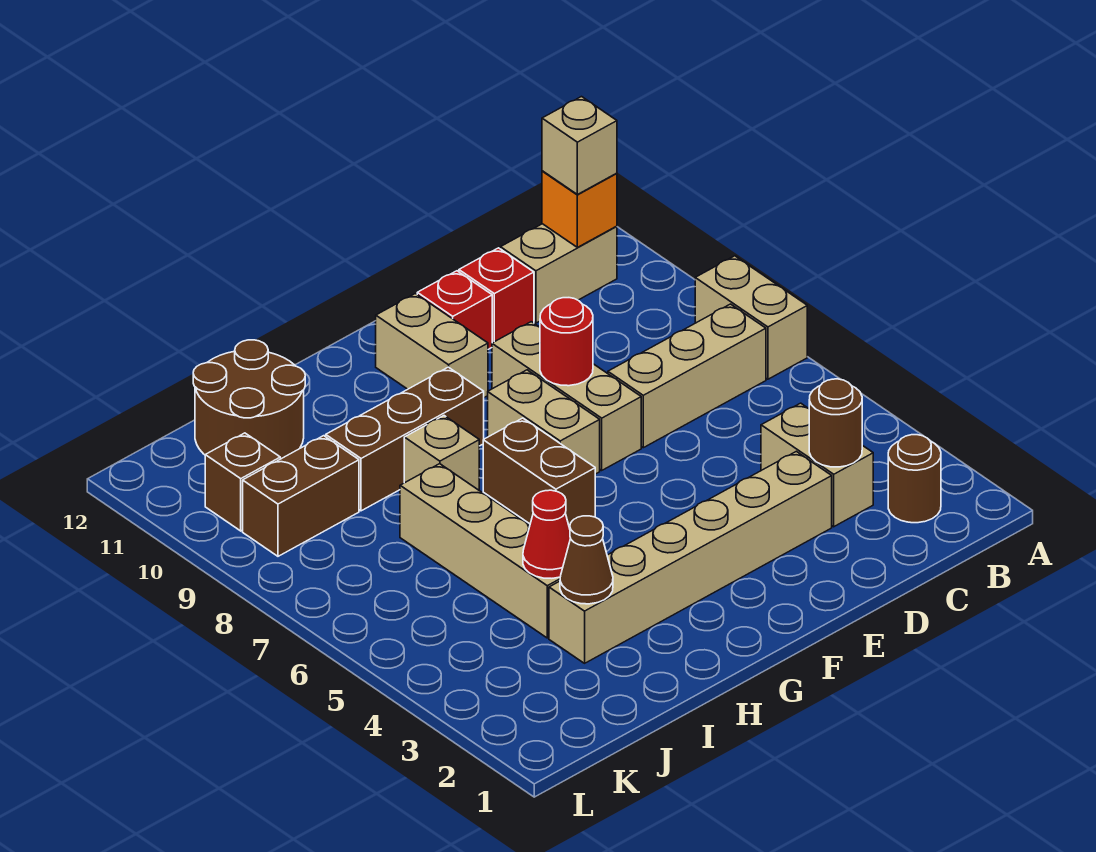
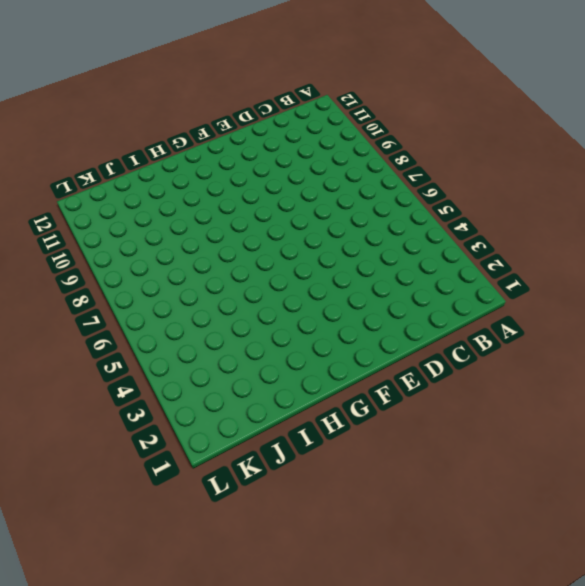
none -> tan 1x2 brick [695,256,807,379]
none -> brown 1x1 round brick [888,435,941,523]
none -> tan 1x3 brick [608,304,766,448]

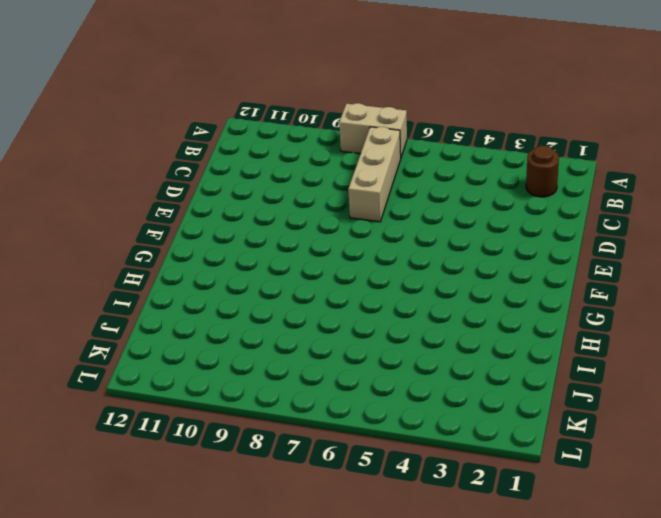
none -> tan 1x2 brick [500,224,617,323]
none -> tan 1x2 brick [761,403,873,527]
none -> tan 1x6 brick [549,451,832,663]

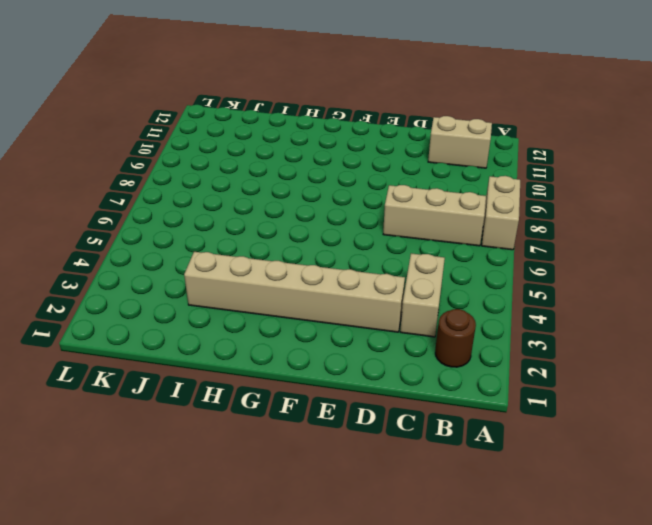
none -> red 1x1 brick [459,248,534,343]
none -> tan 1x3 brick [492,322,641,470]
none -> red 1x1 brick [417,271,492,349]

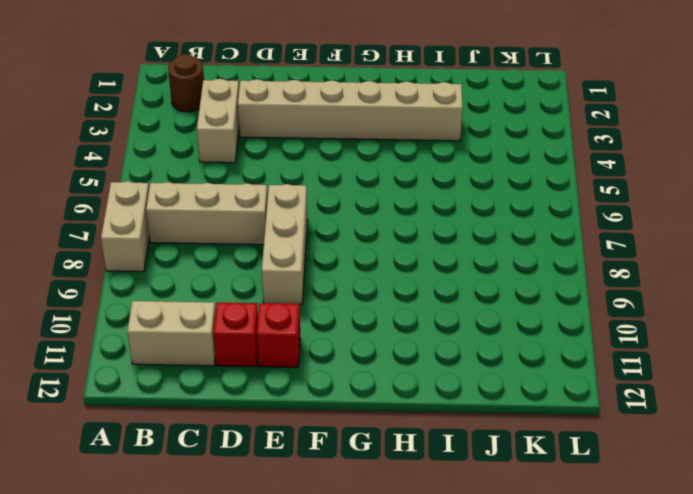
none -> tan 1x2 brick [488,370,600,474]
none -> tan 1x2 brick [376,294,488,397]
none -> brown 1x2 brick [483,418,595,528]

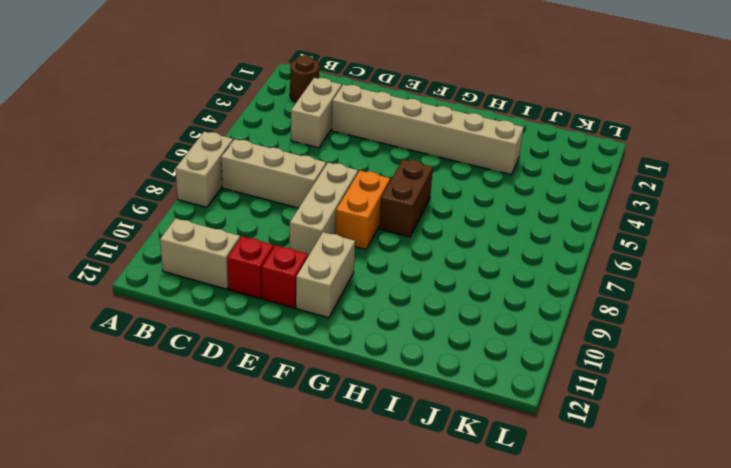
orange 1x2 brick [335,171,390,249] -> tan 1x2 brick [488,370,600,474]
none -> brown 1x3 brick [326,367,484,511]
none -> tan 1x1 brick [404,416,479,490]
none -> tan 1x4 brick [400,464,560,638]

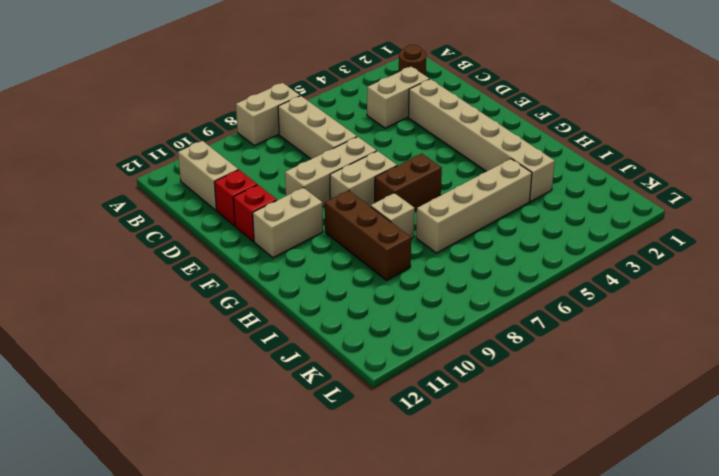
none -> brown 2x2 round brick [193,340,305,459]
none -> brown 1x2 brick [243,436,359,556]
none -> brown 1x1 brick [205,433,280,531]

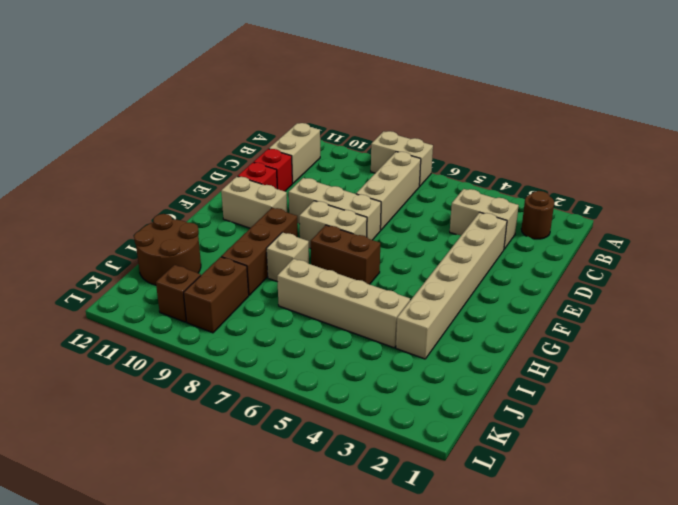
none -> orange 1x1 brick [542,171,617,247]
none -> brown 1x1 round brick [809,379,862,467]
none -> red 1x1 round brick [540,298,593,386]

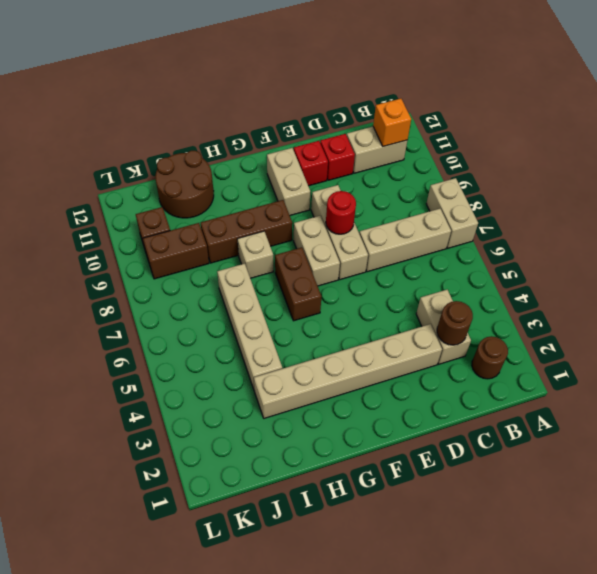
none -> brown 1x1 cone [560,516,613,604]
none -> red 1x1 cone [523,490,571,578]
none -> tan 1x1 brick [542,97,617,195]

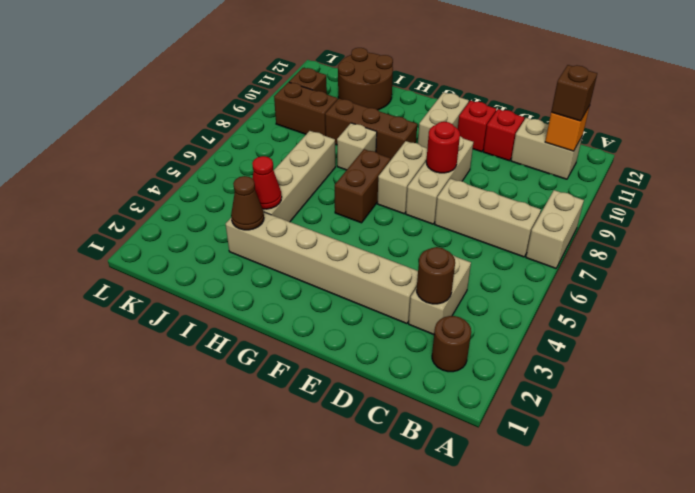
brown 1x1 brick [551,65,597,121] -> tan 1x1 brick [542,97,617,195]

